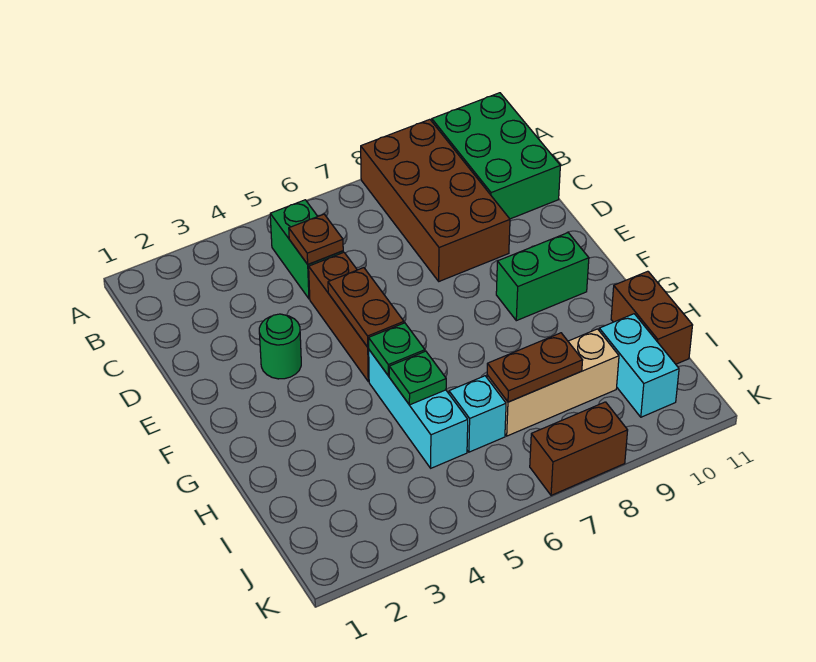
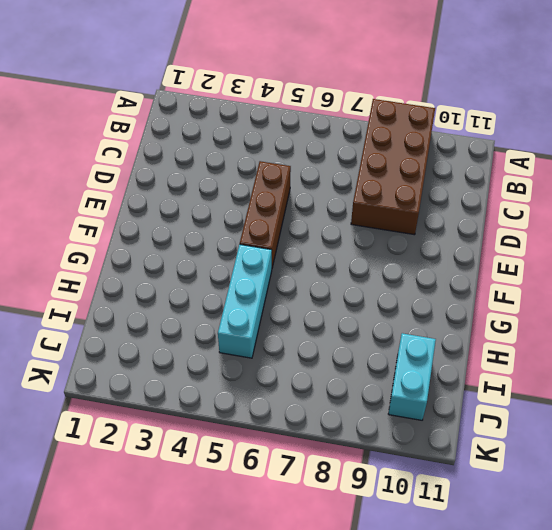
none -> green 2x3 brick [432,93,560,219]
none -> green 1x2 brick [270,200,343,299]
none -> green 1x1 round brick [259,314,301,379]

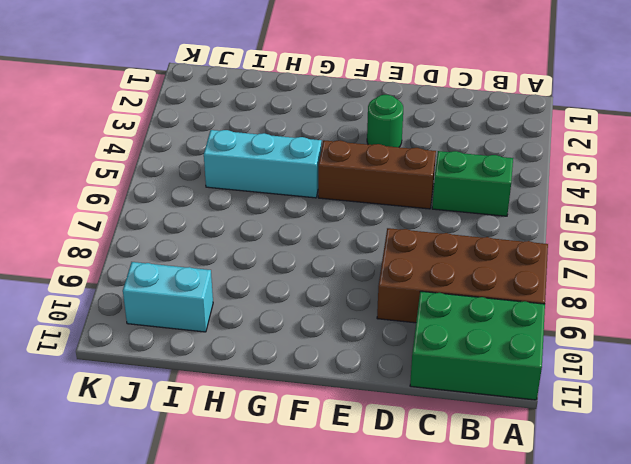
none -> green 1x2 brick [496,233,589,321]
none -> brown 1x2 brick [611,271,693,364]
none -> cyan 1x1 brick [449,376,506,452]

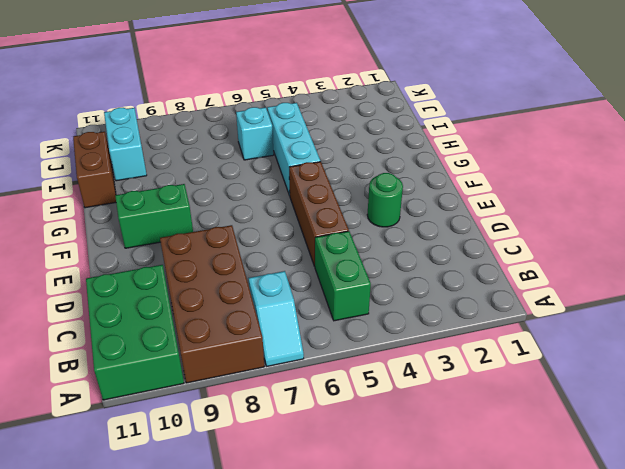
cyan 1x2 slope [249,271,304,366] -> none
none -> tan 1x3 brick [487,329,619,436]
none -> brown 1x2 brick [530,402,628,495]
none -> brown 1x1 plate [289,214,343,264]

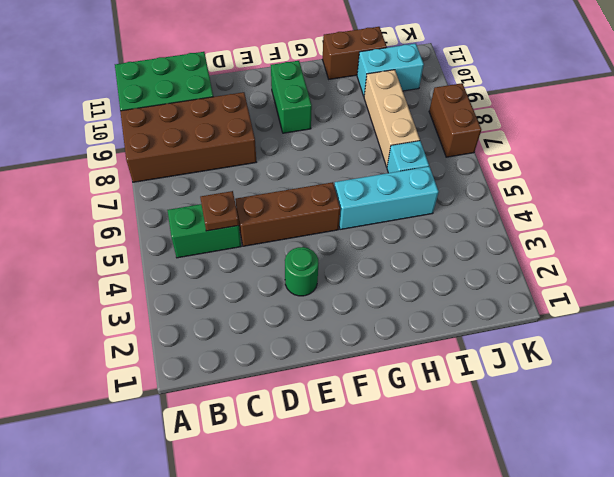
none -> brown 1x2 plate [328,268,404,347]
none -> green 1x1 plate [369,323,425,376]
none -> green 1x1 plate [389,351,446,405]

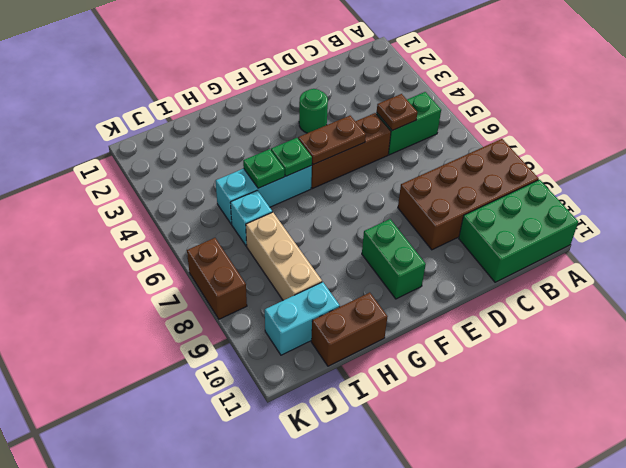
none -> brown 1x2 plate [487,333,583,402]

